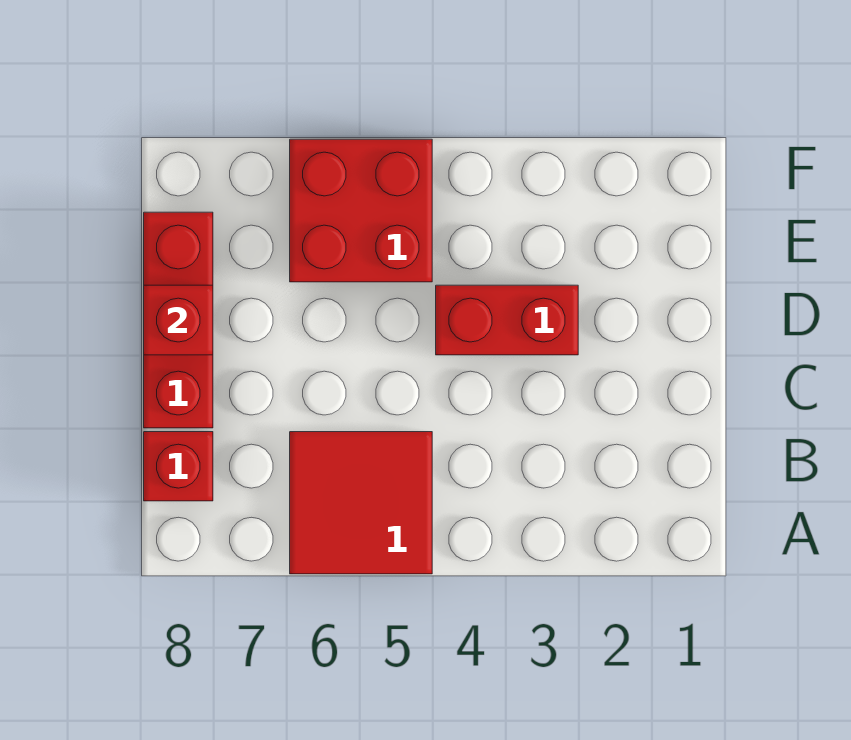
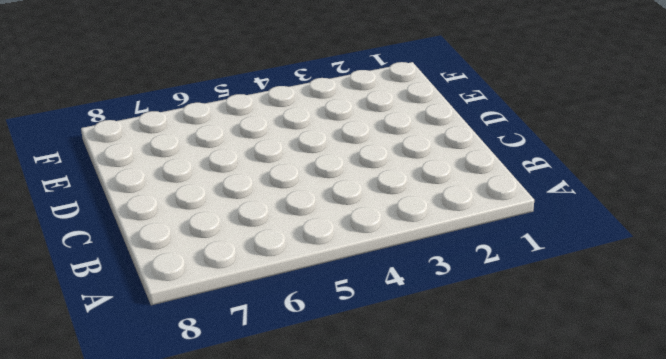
none -> red 2x2 tile [290,432,432,574]
none -> red 1x1 brick [144,432,213,501]

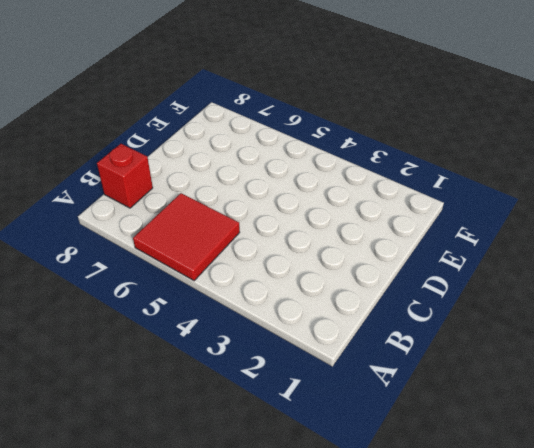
none -> red 1x3 brick [144,212,213,428]
none -> red 1x2 brick [436,285,578,355]

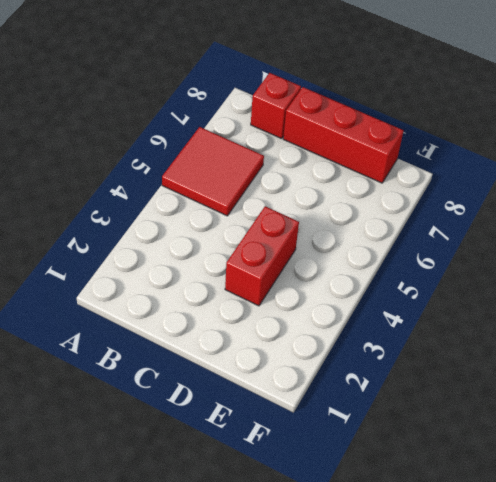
none -> red 2x2 brick [290,139,432,282]
none -> red 1x1 brick [144,285,213,355]

